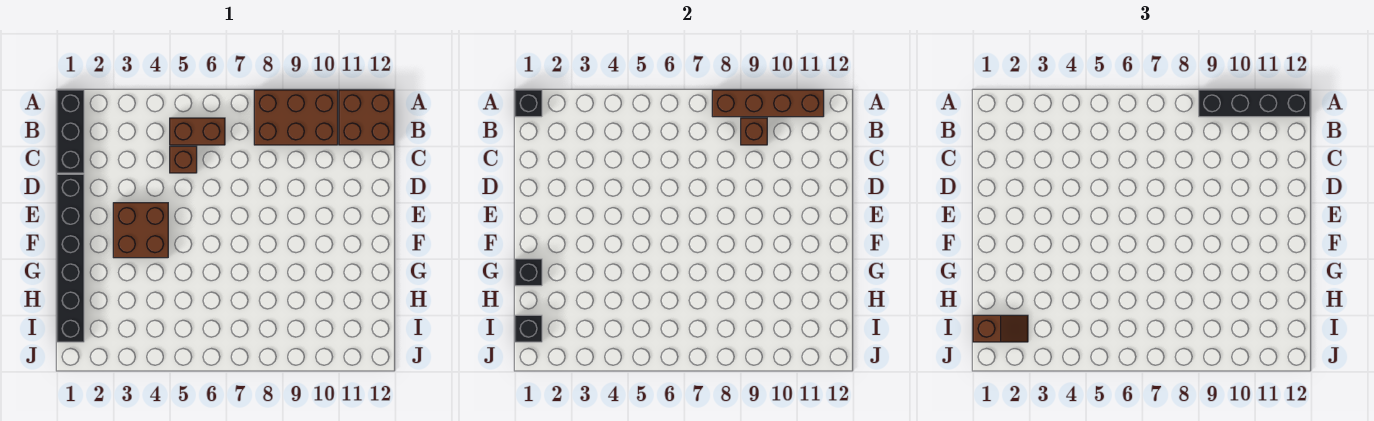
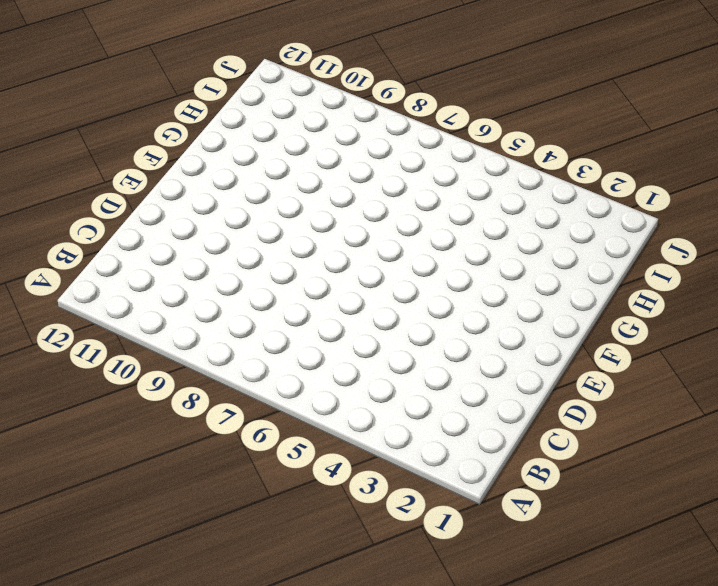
none -> black 1x3 brick [57,90,84,173]
none -> brown 2x3 brick [254,90,338,145]
none -> brown 2x2 brick [339,90,394,145]

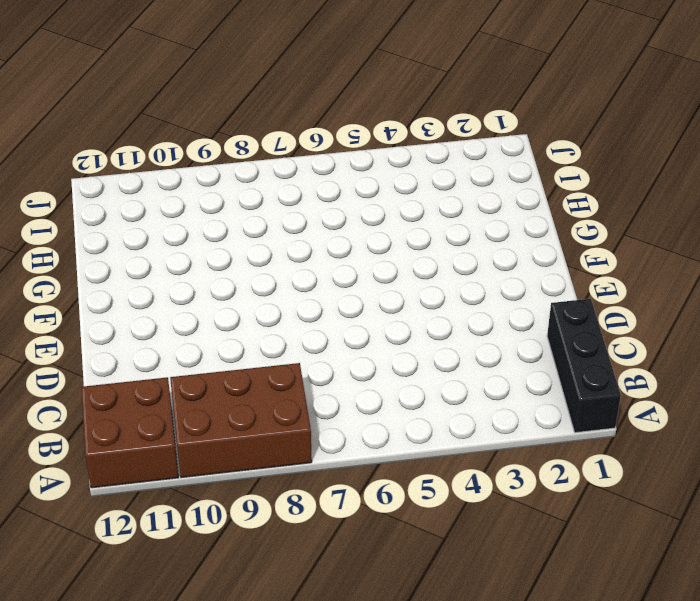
none -> brown 1x2 brick [170,118,225,145]
none -> brown 1x1 brick [170,146,197,173]
none -> black 1x6 brick [57,174,84,342]

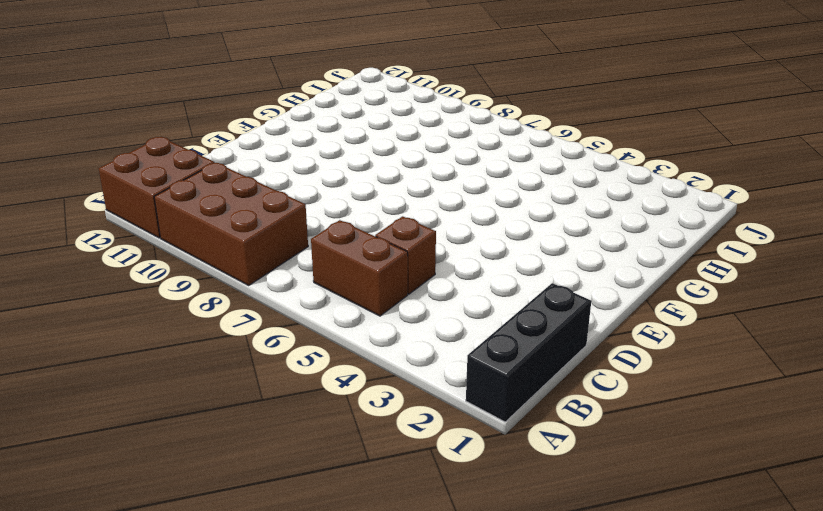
none -> black 1x6 brick [57,174,84,342]
none -> brown 2x2 brick [113,203,168,258]
none -> black 1x1 brick [515,90,542,117]

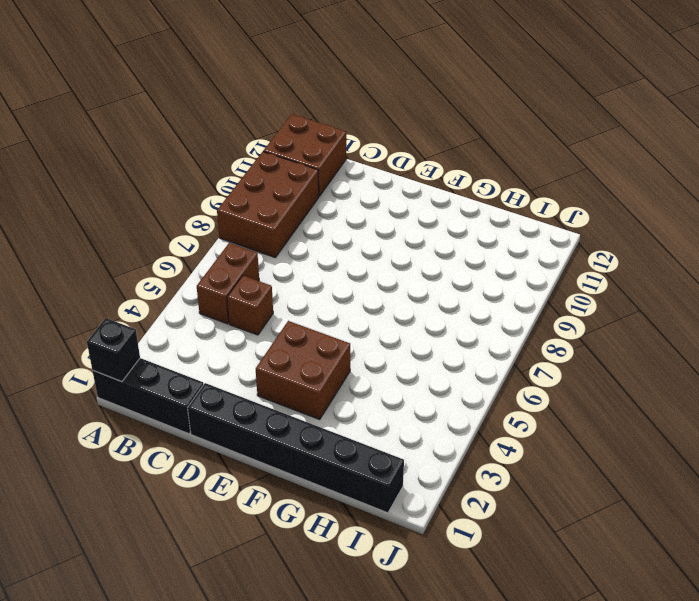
none -> brown 1x4 brick [712,90,824,117]
none -> brown 1x1 brick [741,118,767,145]
none -> black 1x1 brick [515,259,542,286]

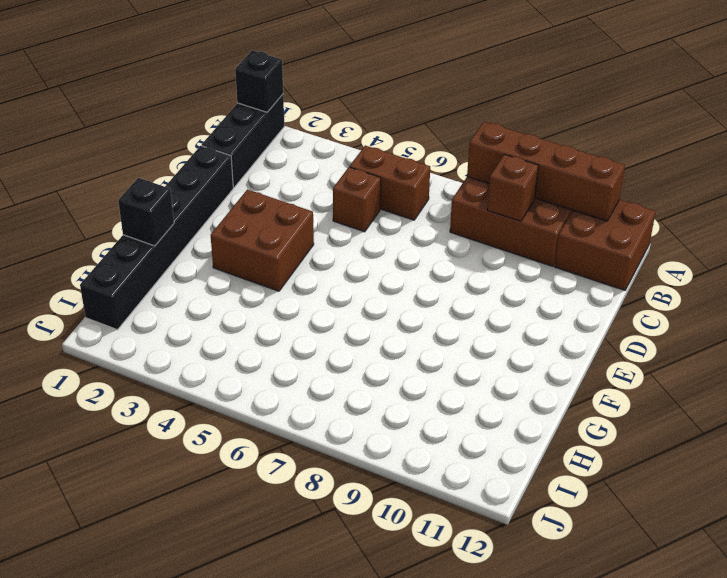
none -> black 1x1 brick [515,315,542,342]
none -> black 1x4 brick [1199,90,1310,117]
none -> brown 1x2 slope [973,315,1028,342]

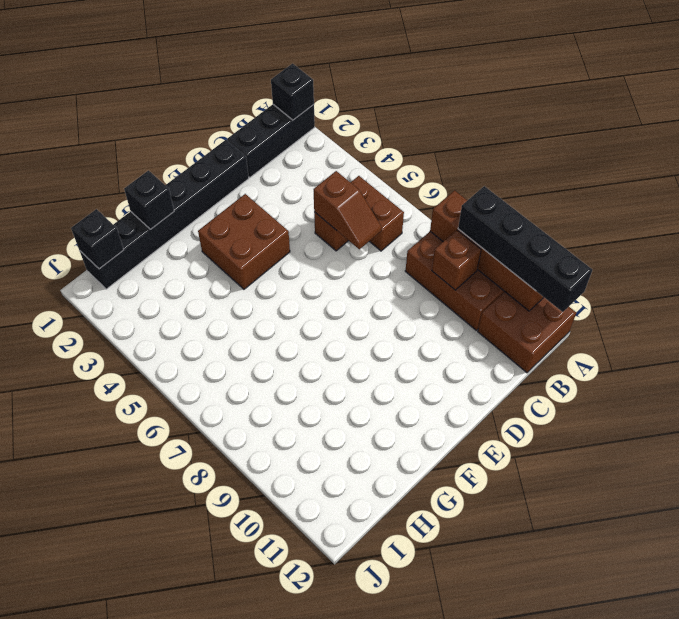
brown 1x2 slope [313,171,382,249] -> brown 1x2 slope moved to [973,315,1028,342]

